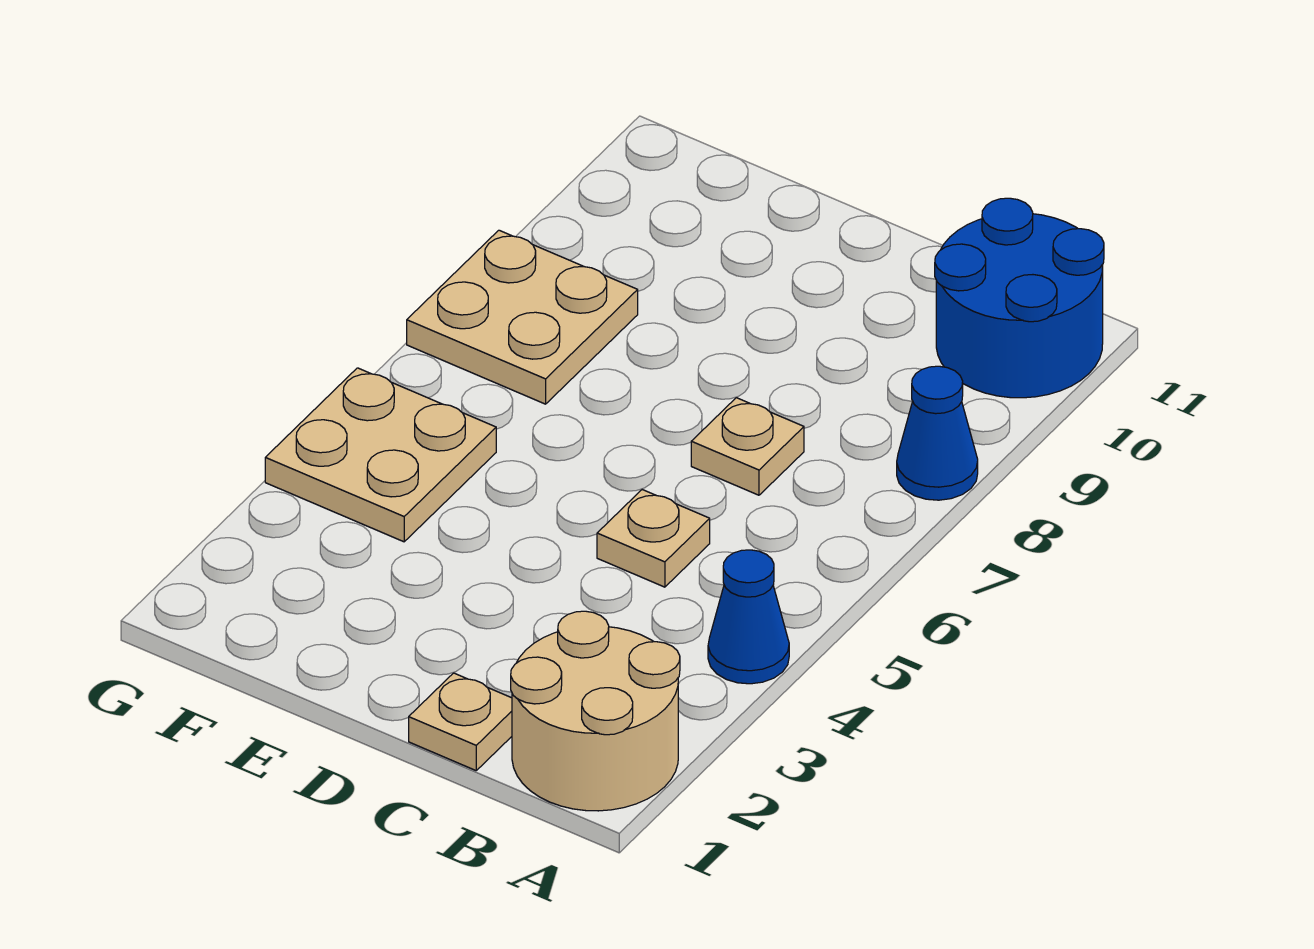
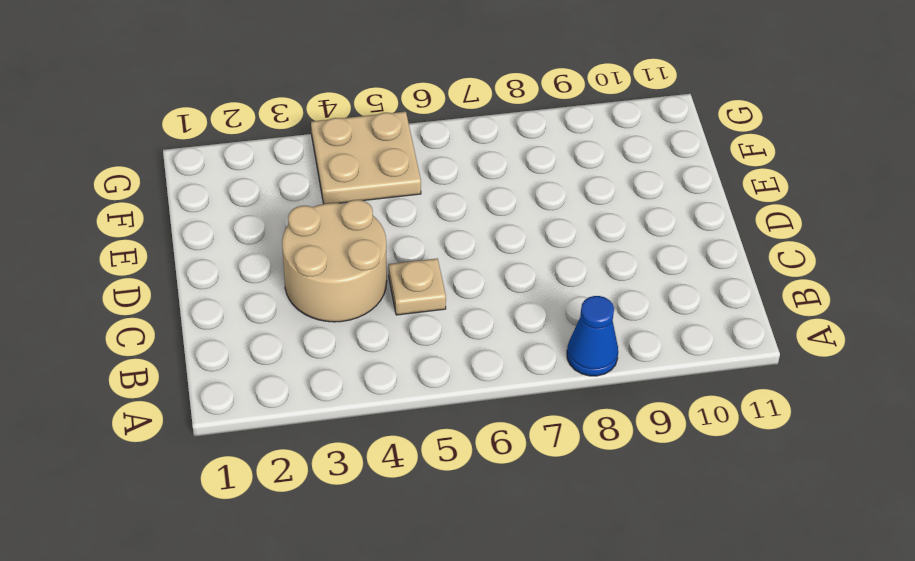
tan 2x2 round brick [282,200,387,322] -> tan 2x2 round brick moved to [511,611,680,811]
none -> blue 1x1 cone [708,550,789,684]
none -> blue 2x2 round brick [935,198,1104,398]

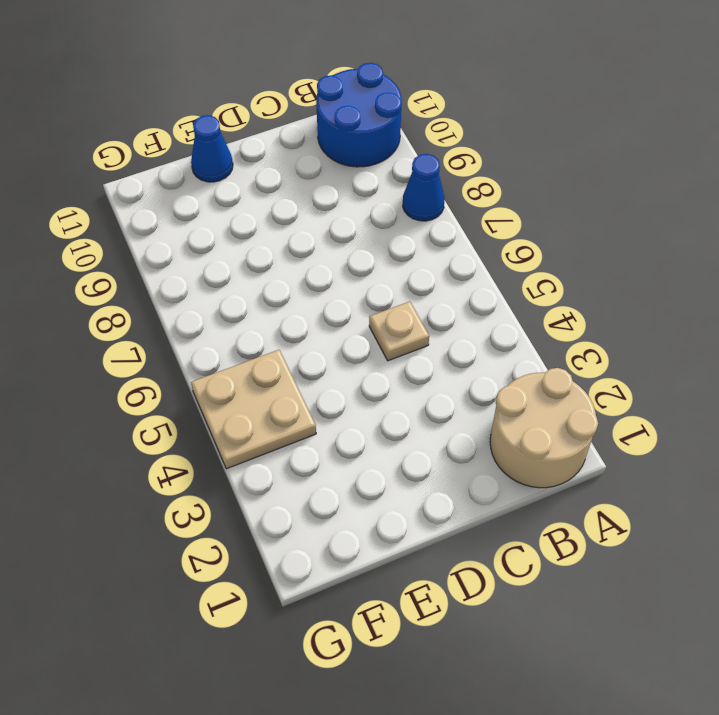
blue 1x1 cone [191,115,233,182] -> blue 1x1 cone moved to [708,550,789,684]
none -> tan 1x1 plate [409,673,512,770]
none -> tan 1x1 plate [691,398,804,495]

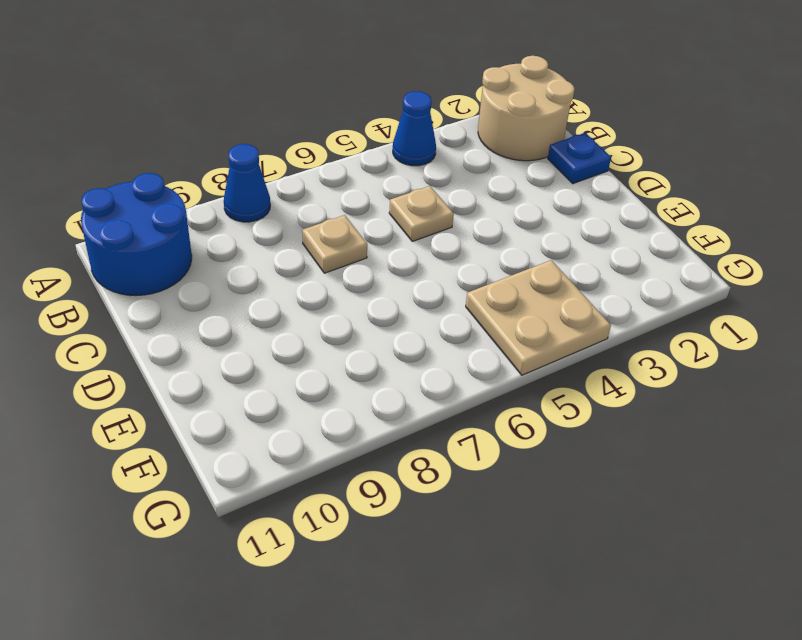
blue 1x1 plate [548,133,611,184] -> tan 1x1 plate [409,673,512,770]
none -> tan 2x2 plate [407,230,638,404]

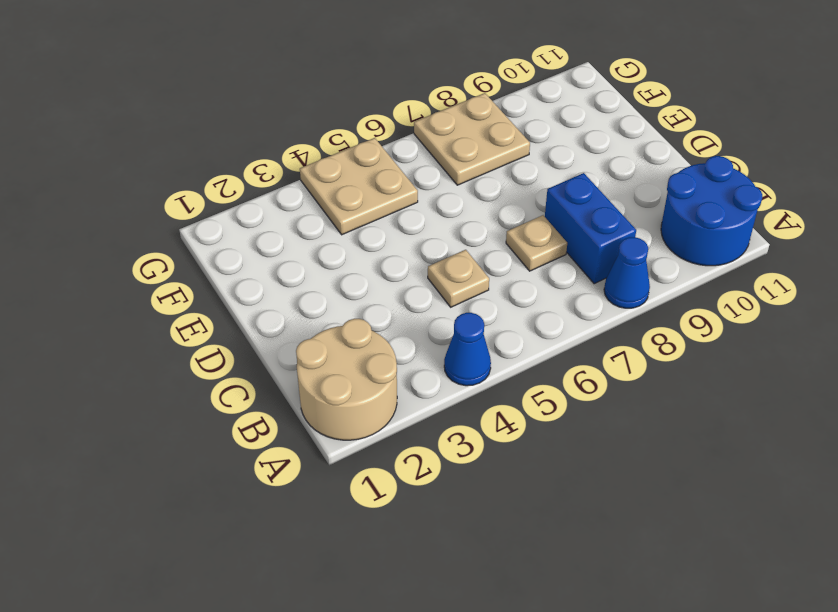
blue 1x2 brick [545,173,636,284] -> none
none -> tan 1x1 plate [409,673,512,770]

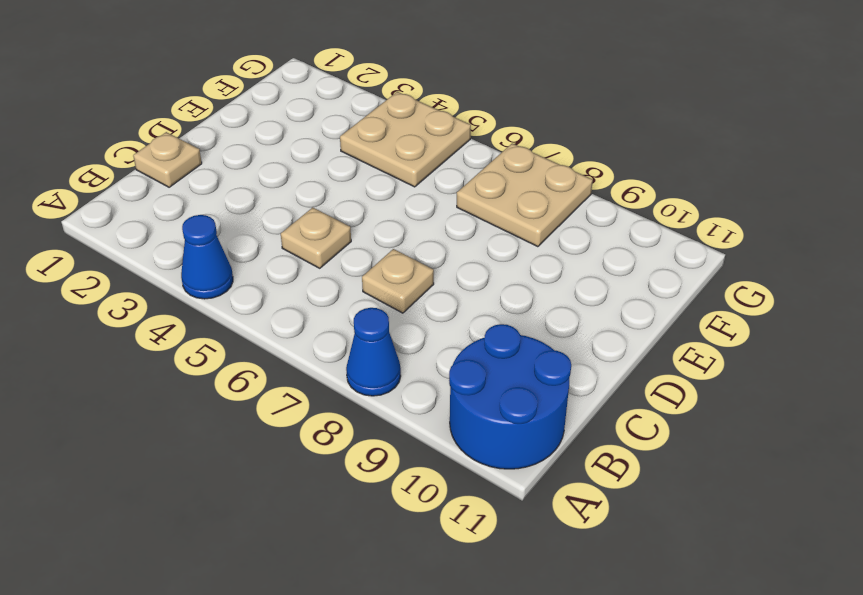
none -> tan 2x2 round brick [511,611,680,811]

